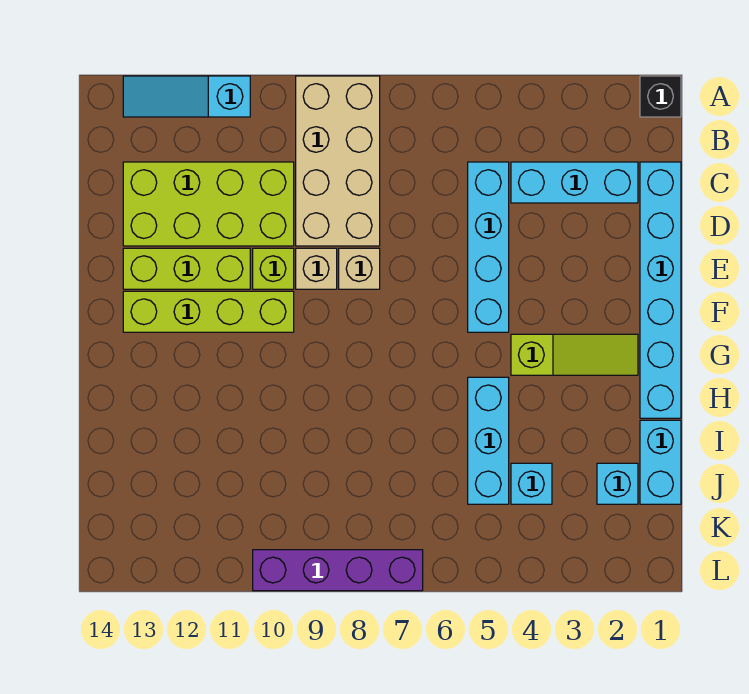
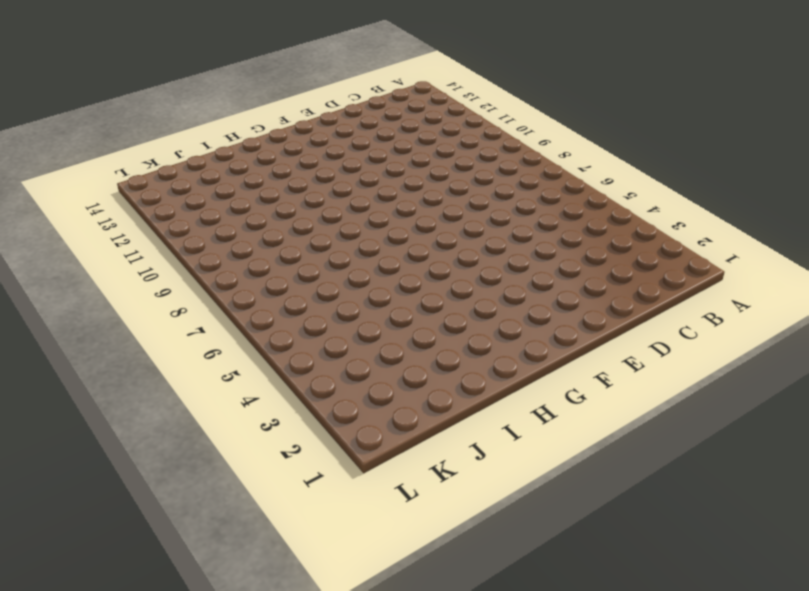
none -> black 1x1 brick [640,76,681,117]
none -> tan 2x4 brick [296,76,380,246]
none -> cyan 1x3 slope [123,76,250,117]

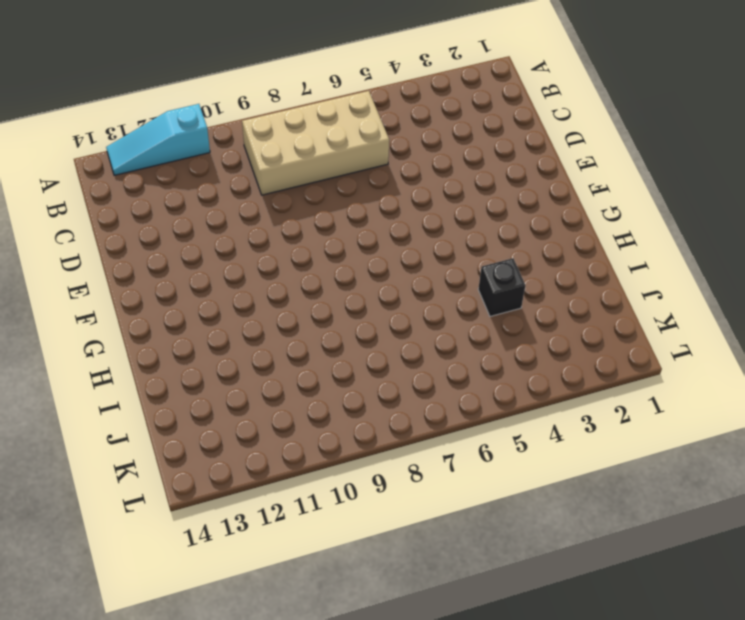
tan 2x4 brick [242,91,389,195] -> tan 2x4 brick turned to [296,76,380,246]
black 1x1 brick [478,258,525,316] -> black 1x1 brick moved to [640,76,681,117]
none -> cyan 1x6 brick [640,162,681,418]
none -> cyan 1x3 brick [511,162,638,203]
none -> cyan 1x4 brick [468,162,509,332]

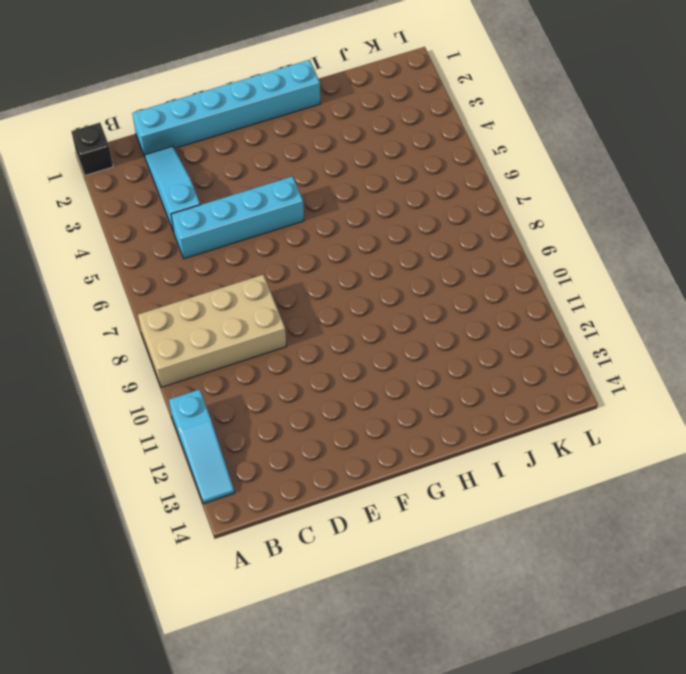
cyan 1x3 slope [145,146,200,231] -> cyan 1x3 brick [511,162,638,203]
none -> lime 2x4 brick [123,162,294,246]
none -> tan 1x1 brick [339,248,380,289]
none -> tan 1x1 brick [296,248,337,289]

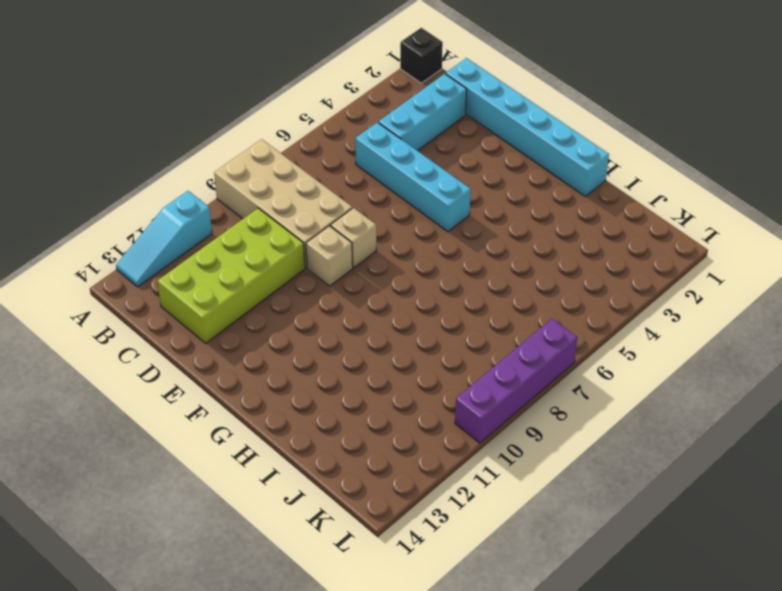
none -> lime 1x1 brick [253,248,294,289]
none -> lime 1x3 brick [123,248,250,289]
none -> lime 1x4 brick [123,291,294,332]

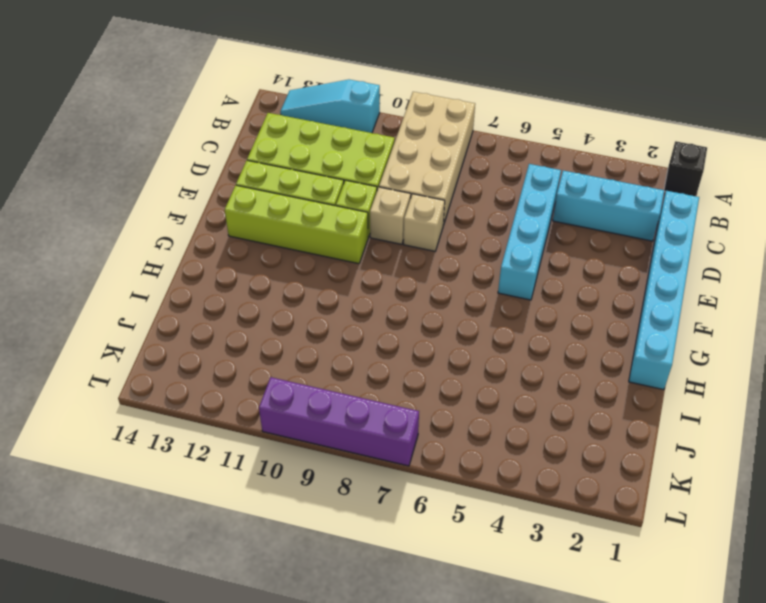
none -> lime 1x3 slope [511,334,638,375]
none -> cyan 1x3 brick [468,377,509,504]
none -> cyan 1x2 brick [640,420,681,504]

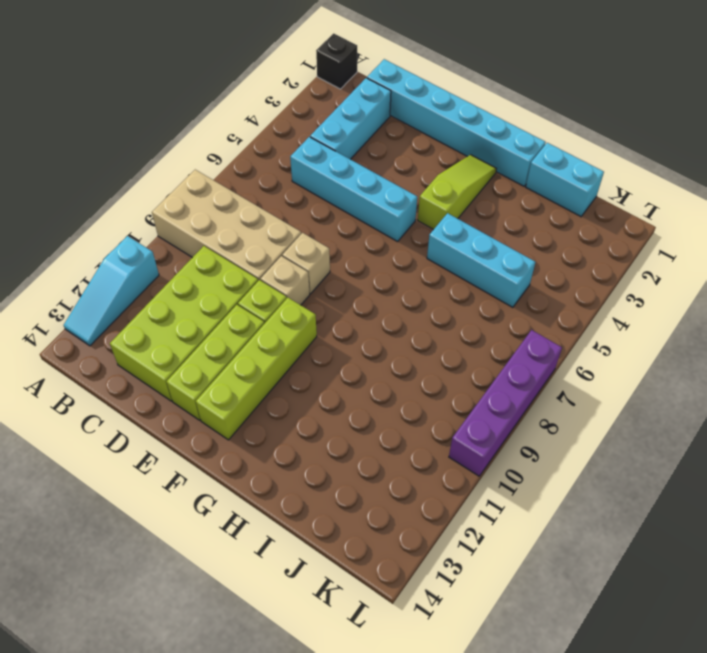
none -> cyan 1x1 brick [597,463,638,504]
none -> cyan 1x1 brick [511,463,552,504]

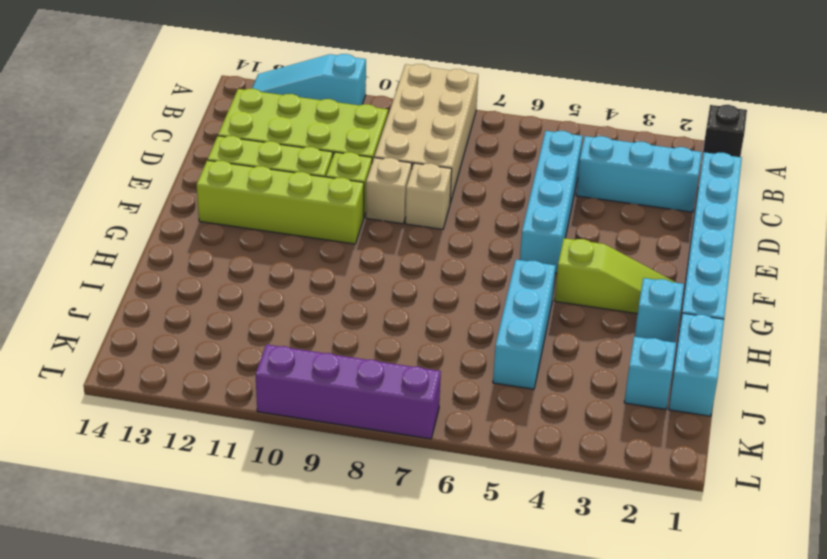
cyan 1x1 brick [635,278,684,343] -> cyan 1x1 brick moved to [511,463,552,504]

